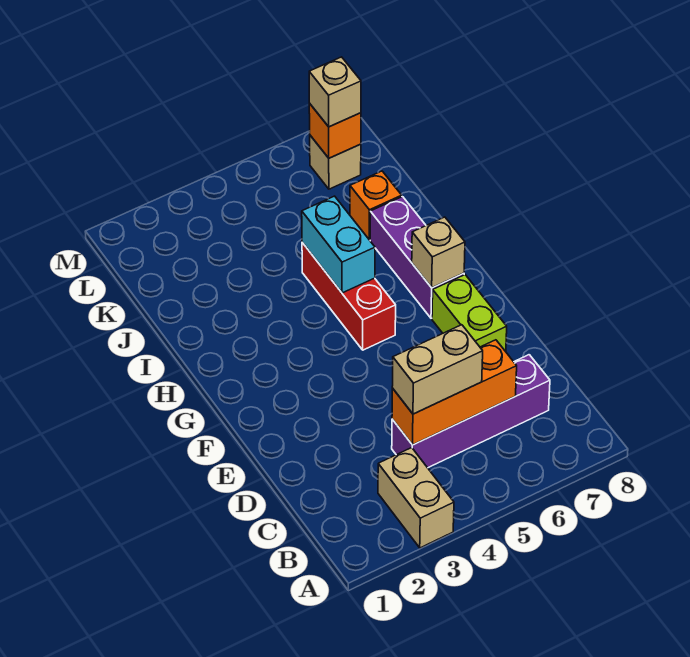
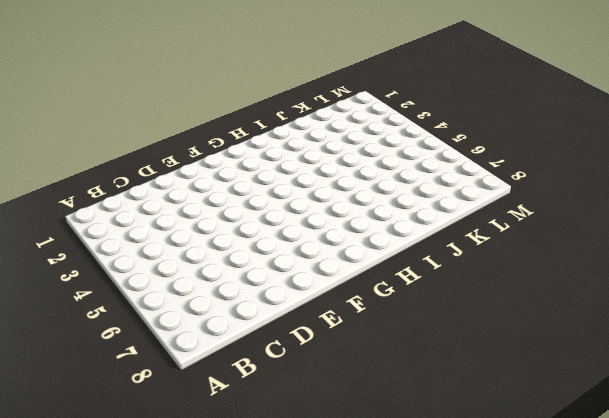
none -> tan 1x2 brick [378,448,454,548]
none -> purple 1x4 brick [392,355,550,468]
none -> lime 1x2 brick [432,275,507,351]

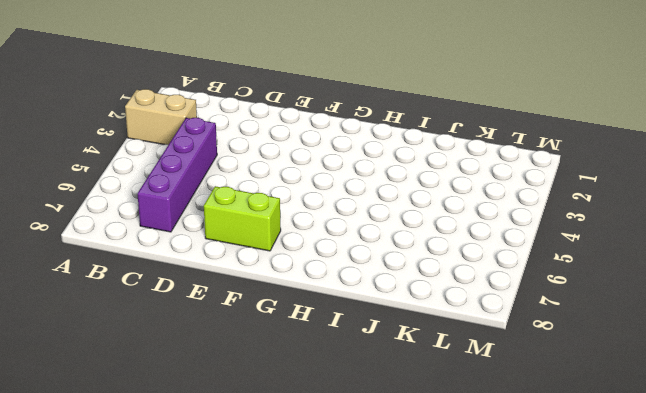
none -> red 1x3 brick [302,242,396,350]
none -> purple 1x3 brick [370,197,464,318]
none -> orange 1x1 brick [350,171,402,240]

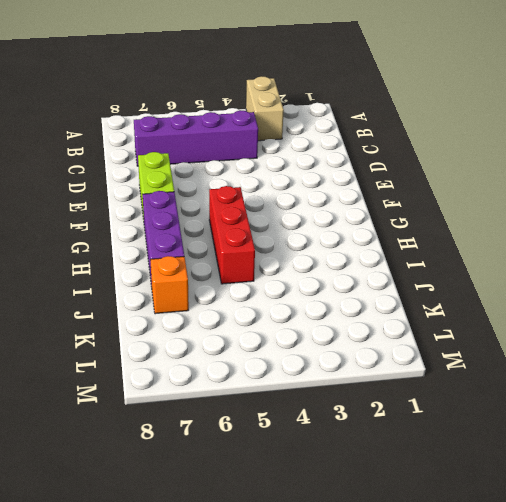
none -> tan 1x1 brick [310,135,361,189]
none -> orange 1x3 brick [392,340,517,445]
none -> tan 1x1 brick [412,217,465,288]

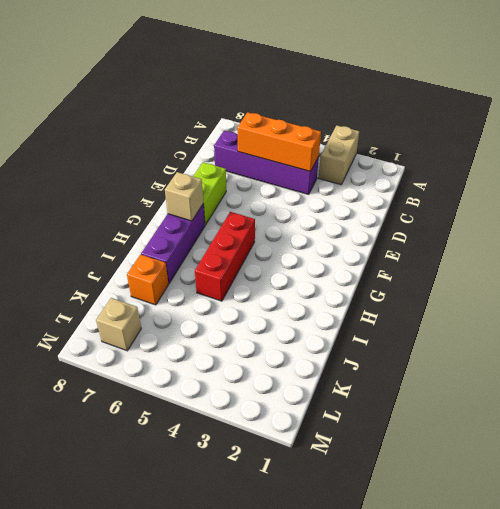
none -> cyan 1x2 brick [302,196,375,293]
none -> orange 1x1 brick [309,103,361,158]
none -> tan 1x2 brick [392,325,483,414]

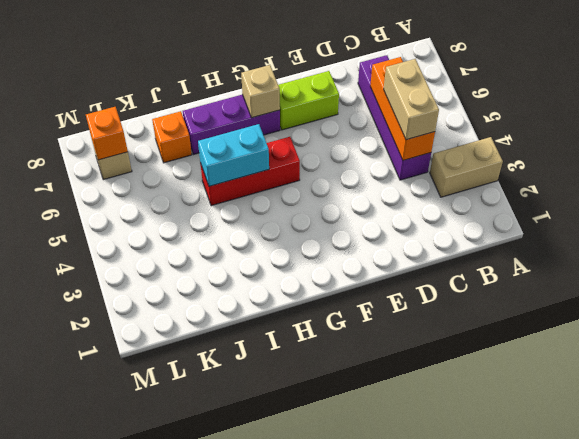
none -> tan 1x1 brick [309,57,361,127]

